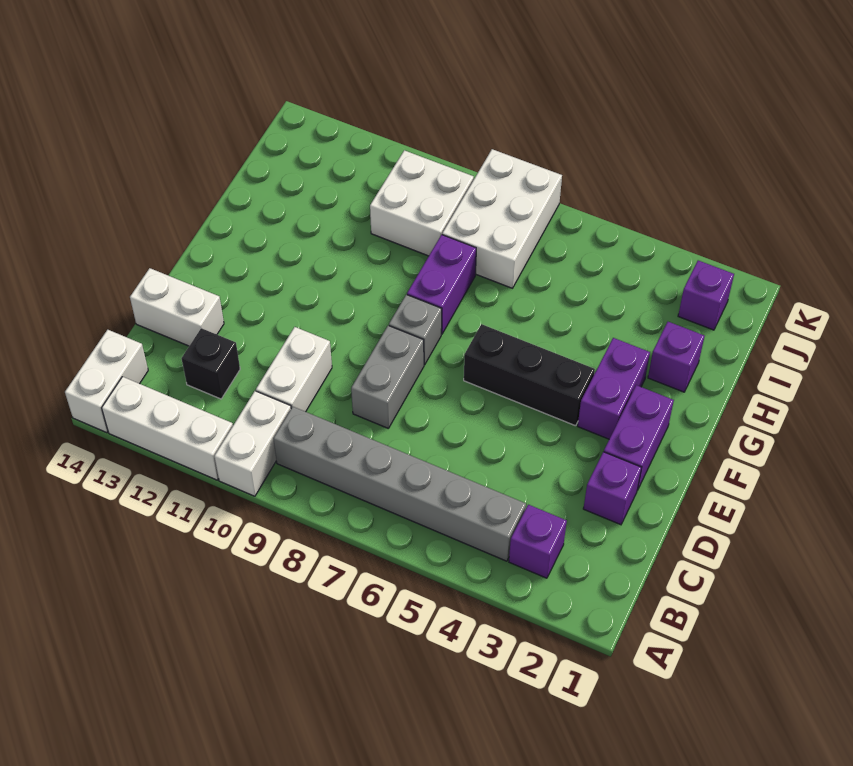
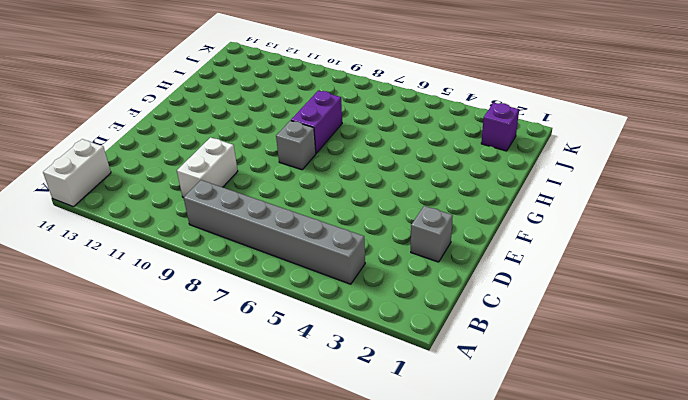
grey 1x1 brick [411,206,453,262] -> purple 1x1 brick [583,452,642,525]
none -> white 1x2 brick [214,391,291,496]
none -> white 1x3 brick [102,377,233,480]
none -> purple 1x1 brick [509,505,567,578]

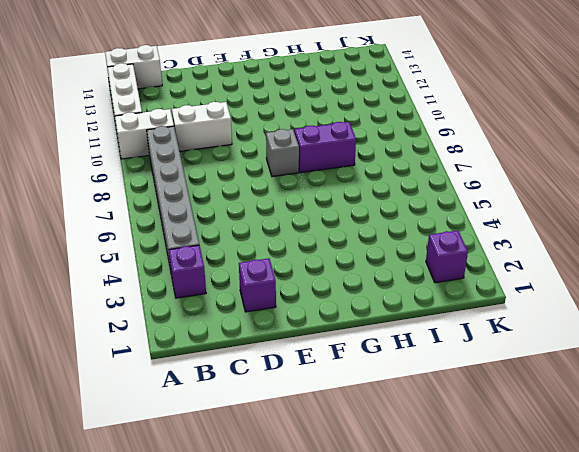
none -> black 1x1 brick [182,328,240,399]
none -> grey 1x2 brick [351,326,424,428]
none -> white 1x2 brick [130,268,224,346]

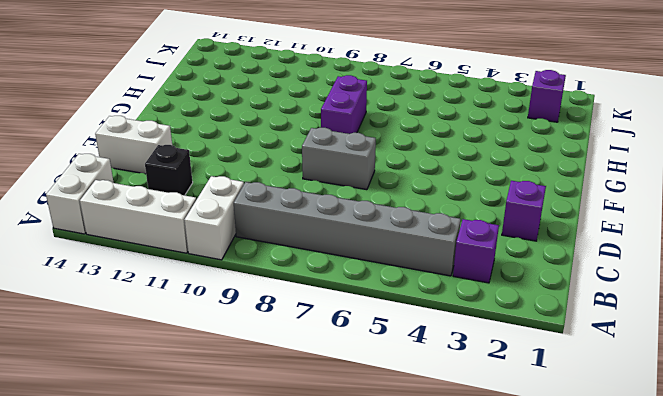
grey 1x2 brick [302,128,376,190] -> grey 1x2 brick turned to [351,326,424,428]
none -> white 1x2 brick [256,327,332,412]
none -> purple 1x2 brick [604,385,674,490]
none -> purple 1x2 brick [578,338,650,439]

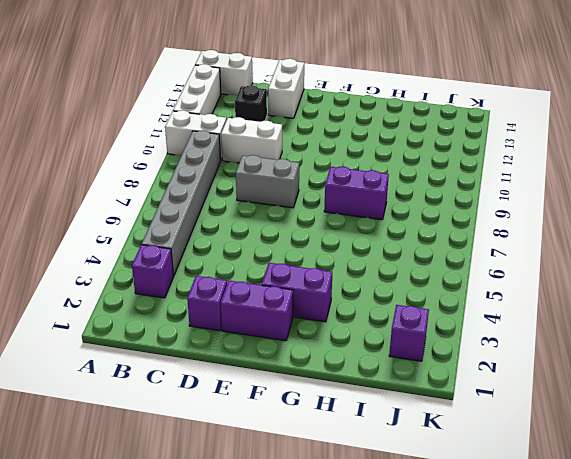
none -> black 1x3 brick [464,324,595,426]
none -> grey 1x1 brick [389,295,442,365]
none -> purple 1x1 brick [648,322,705,392]

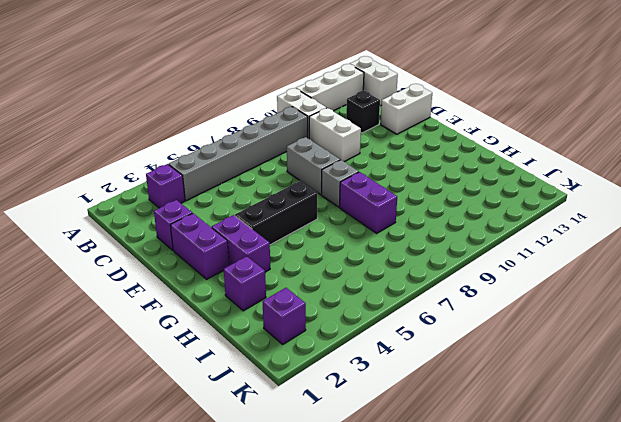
none -> white 2x3 brick [442,149,562,288]
none -> white 2x2 brick [370,150,474,256]

